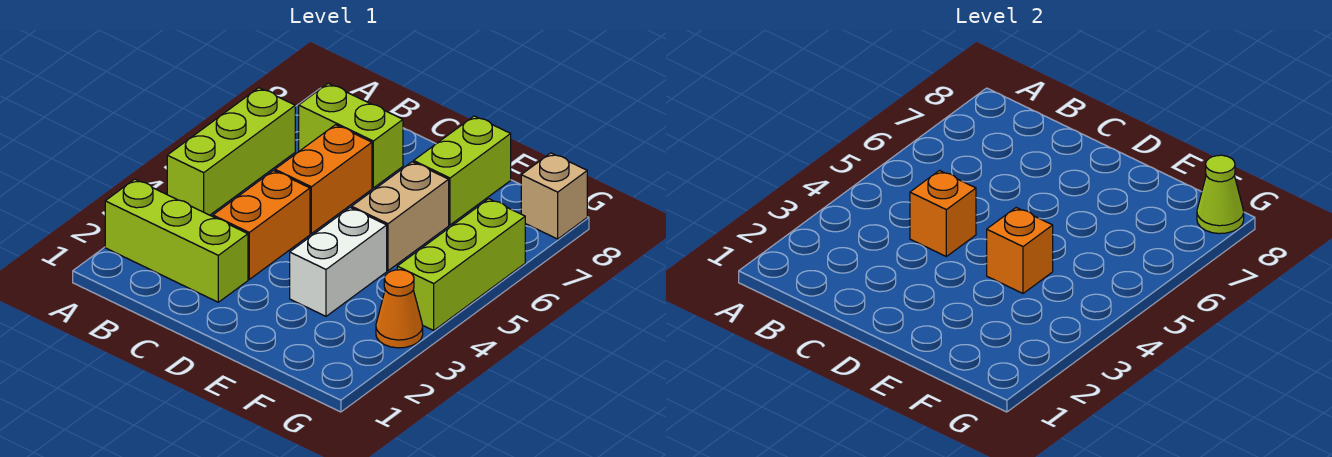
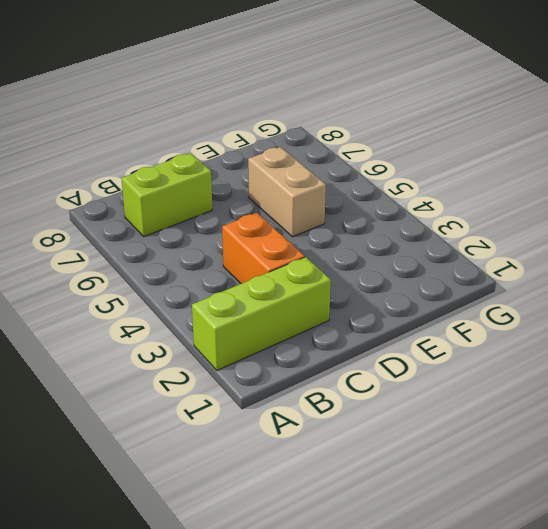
none -> lime 1x3 brick [167,88,295,215]
none -> orange 1x2 brick [275,125,372,234]
none -> white 1x2 brick [290,208,387,316]

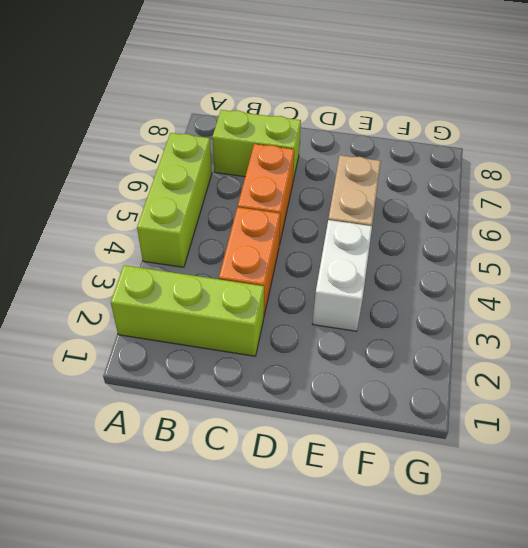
none -> lime 1x2 brick [414,116,511,225]
none -> orange 1x1 cone [376,270,423,348]
none -> lime 1x3 brick [397,199,525,330]

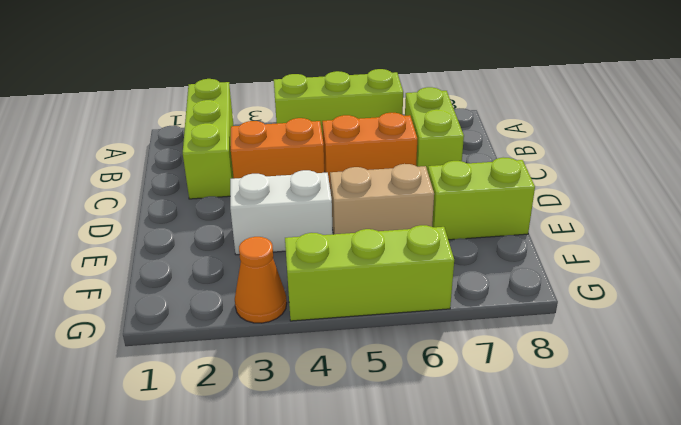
none -> tan 1x1 brick [521,153,587,239]
none -> orange 1x1 brick [910,171,976,256]
none -> orange 1x1 brick [987,208,1053,293]

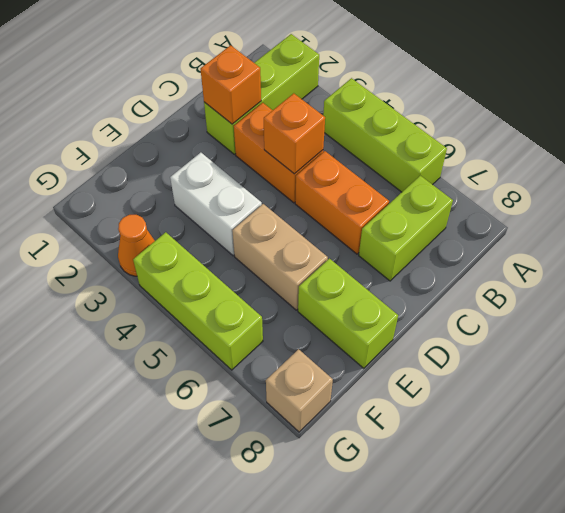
orange 1x1 brick [200,45,261,124] -> orange 1x1 brick moved to [987,208,1053,293]
none -> lime 1x1 cone [1197,155,1244,234]

